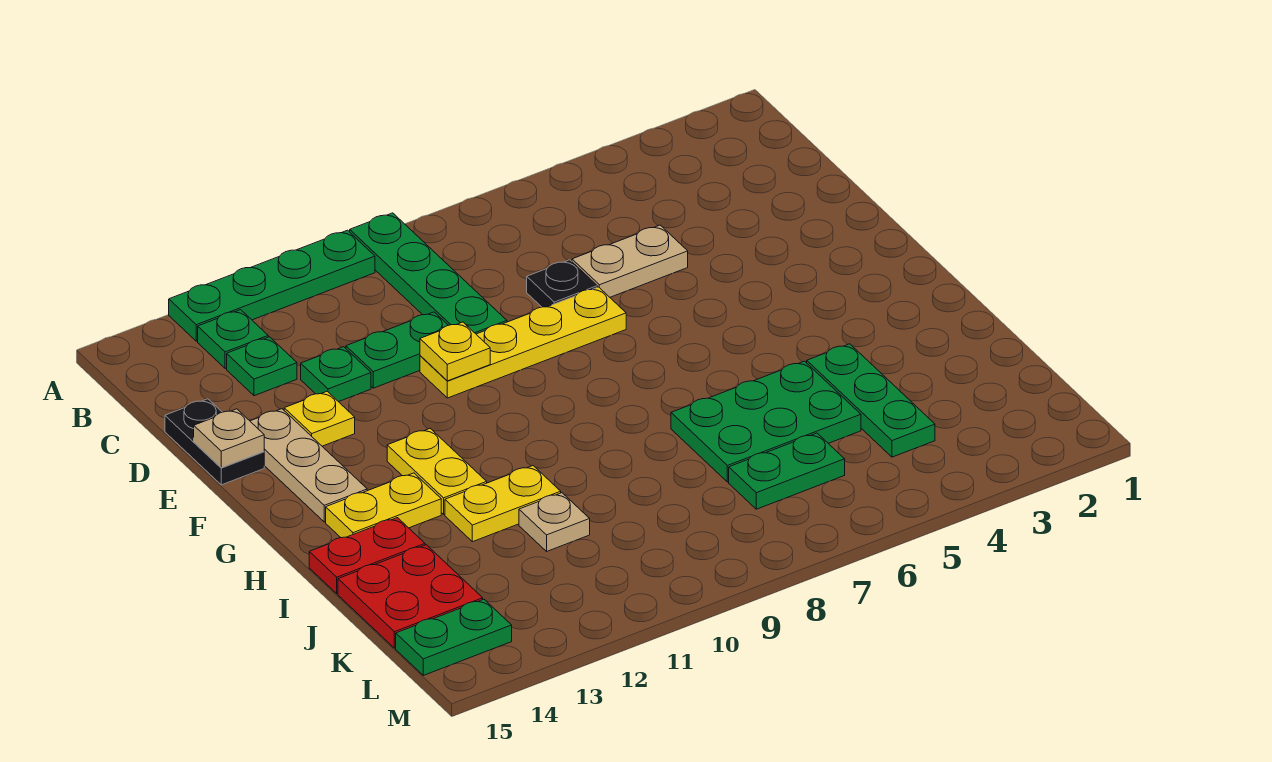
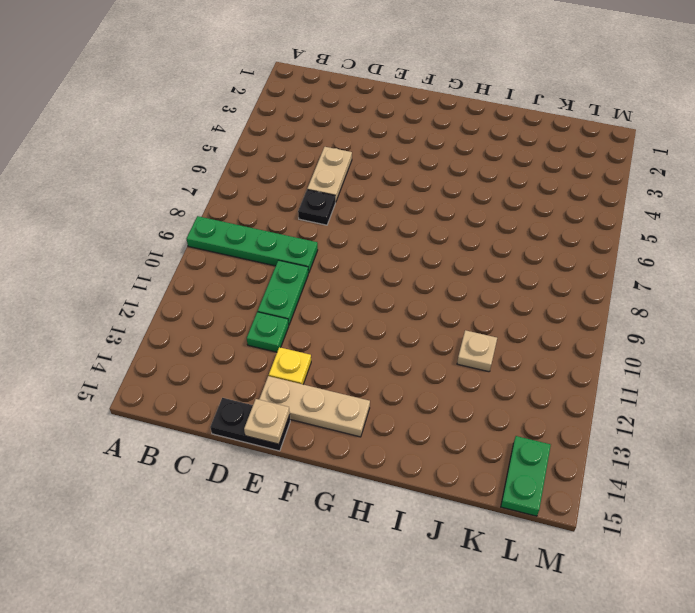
none -> green 1x4 plate [169,230,375,341]
none -> green 1x1 plate [198,310,268,369]
none -> green 1x1 plate [227,337,297,396]

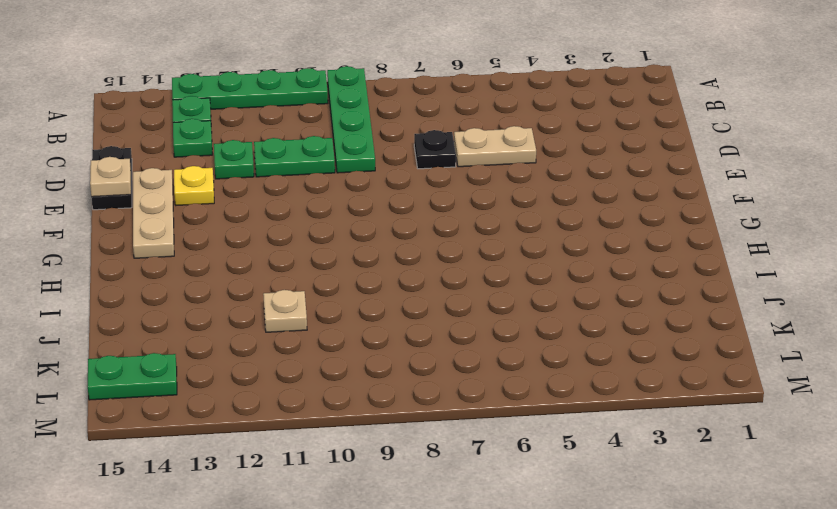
none -> yellow 1x4 plate [420,287,626,398]
none -> yellow 1x2 plate [387,429,487,514]
none -> yellow 1x2 plate [326,473,441,538]

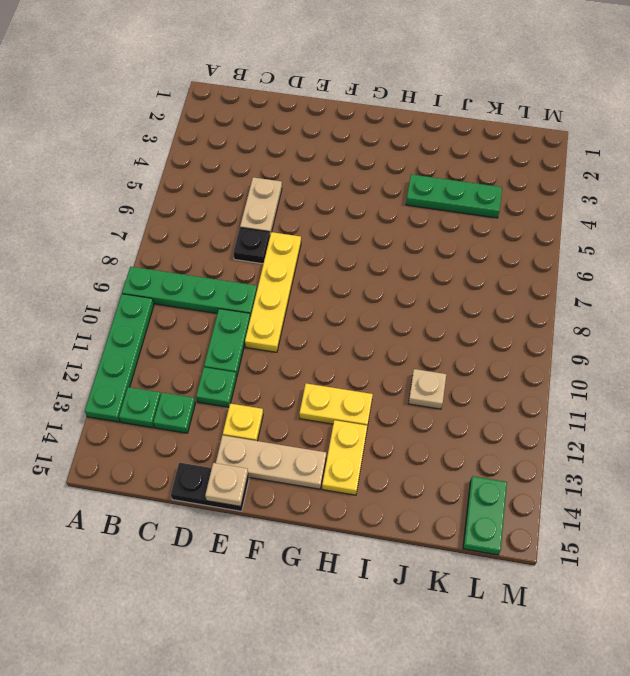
none -> green 2x3 plate [671,361,861,482]
none -> yellow 1x2 plate [445,466,561,542]
none -> red 1x2 plate [309,518,425,594]

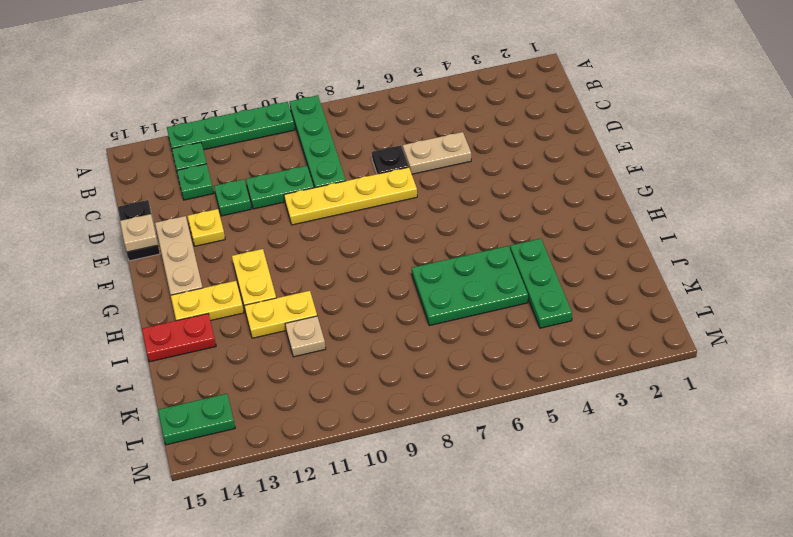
none -> red 2x2 plate [338,545,483,648]
none -> green 1x2 plate [729,433,845,509]
none -> yellow 1x1 plate [420,322,490,381]

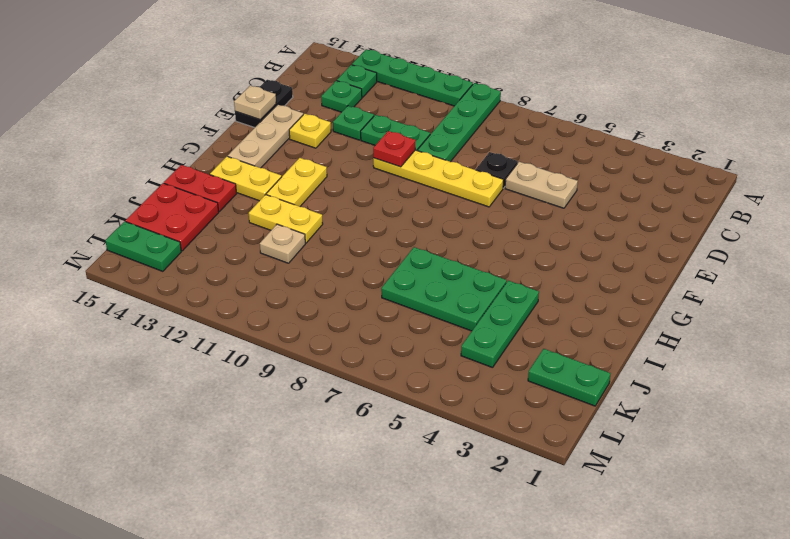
red 1x1 plate [373,131,416,167] -> yellow 1x1 plate [420,322,490,381]
green 1x2 plate [528,349,611,406] -> green 1x2 plate moved to [729,433,845,509]

